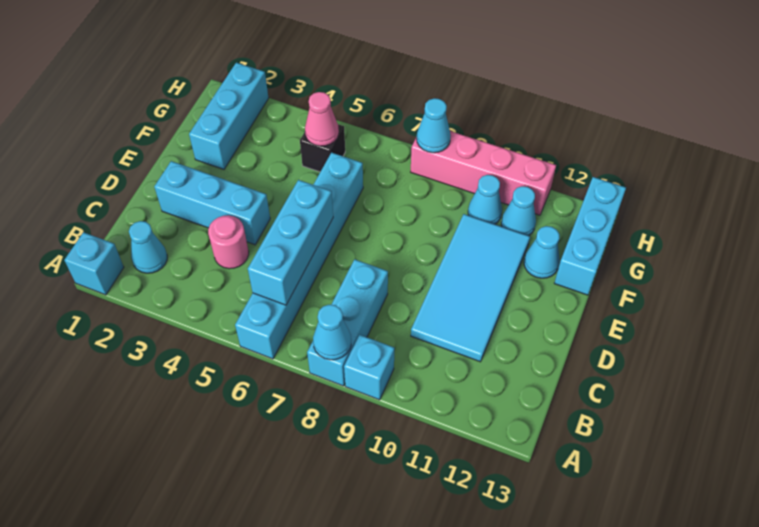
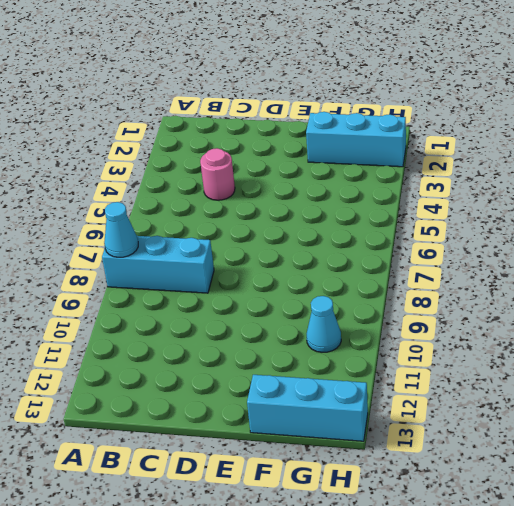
none -> cyan 1x1 brick [65,232,124,295]
none -> cyan 1x6 brick [235,153,363,359]
none -> cyan 1x1 brick [344,335,395,400]

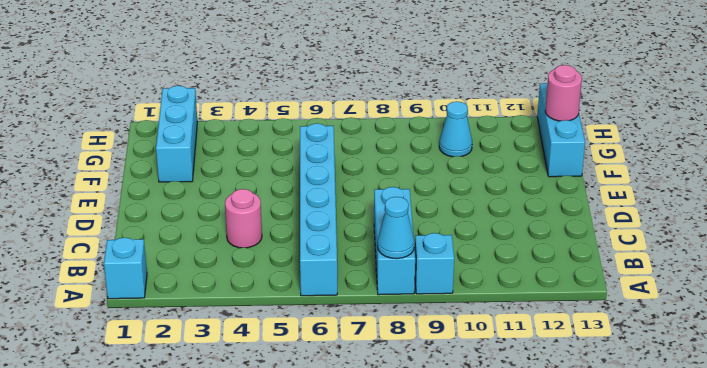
pink 1x1 round brick [545,65,582,121] -> none
none -> cyan 1x1 cone [129,221,167,273]
none -> cyan 2x4 tile [411,214,530,362]
none -> cyan 1x3 brick [154,161,270,245]

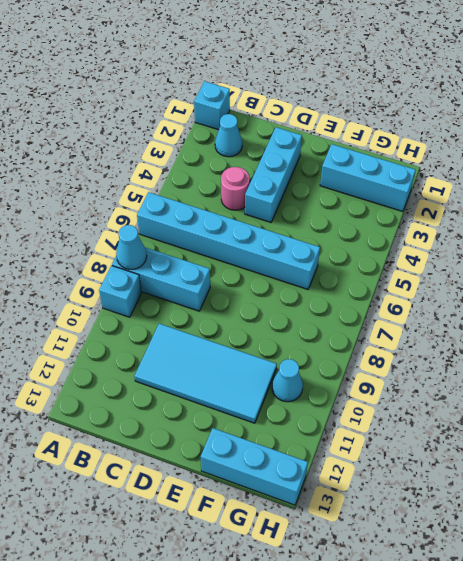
none -> cyan 1x1 cone [524,226,560,278]
none -> black 1x1 brick [300,124,345,172]
none -> cyan 1x1 cone [501,186,536,236]

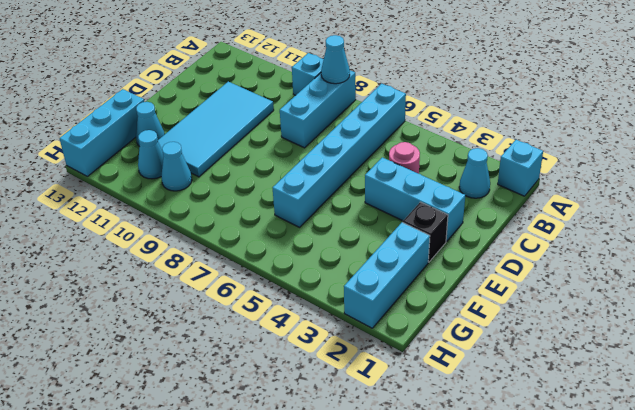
black 1x1 brick [403,202,448,262] -> black 1x1 brick moved to [300,124,345,172]
none -> pink 1x4 brick [411,131,556,215]
none -> cyan 1x3 brick [248,180,333,305]
none -> pink 1x1 cone [305,92,339,146]

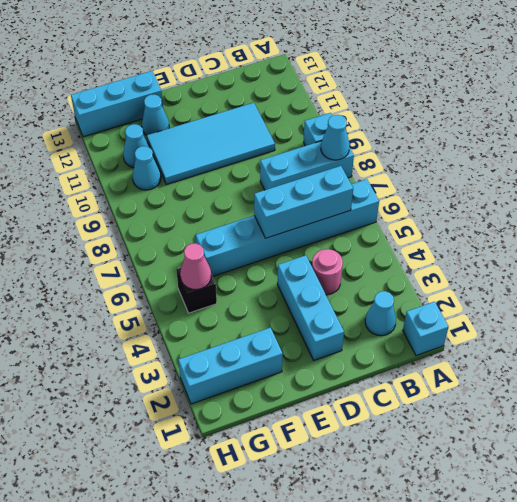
none -> pink 1x4 brick [411,131,556,215]
none -> cyan 1x1 cone [417,98,451,153]

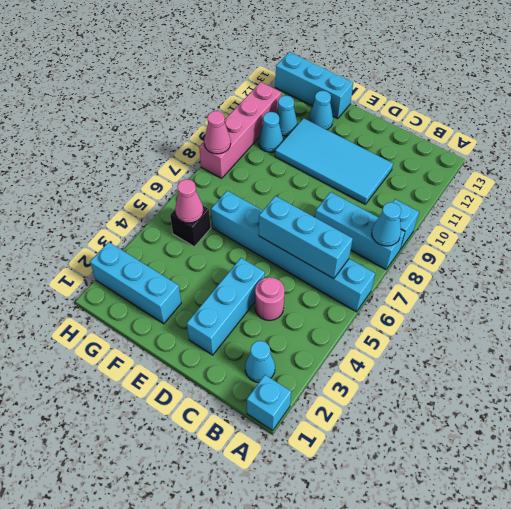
pink 1x1 cone [204,111,231,154] -> cyan 1x1 cone [417,98,451,153]

